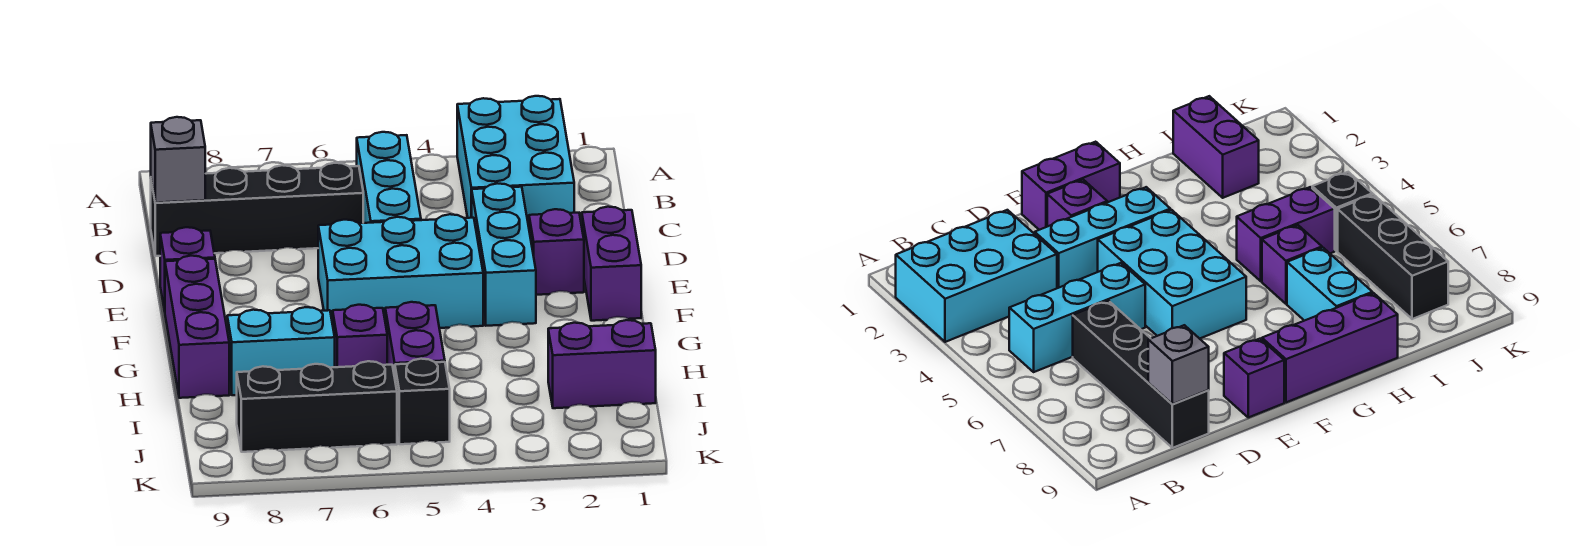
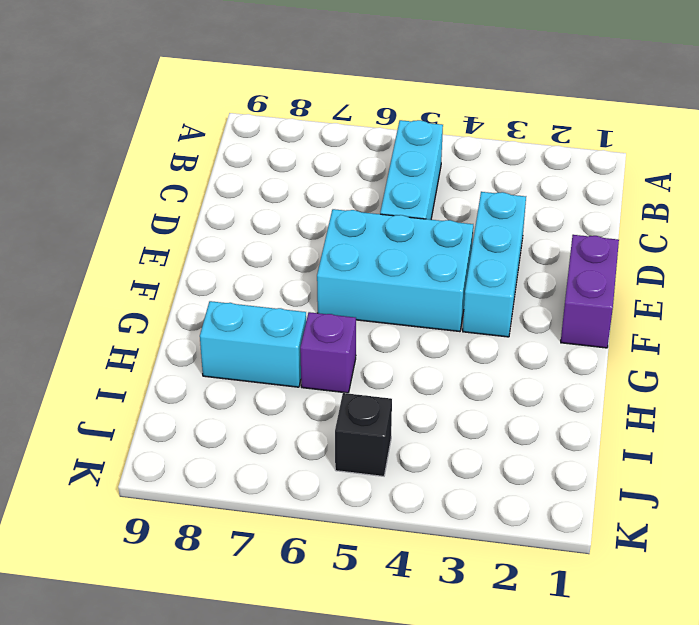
none -> cyan 2x3 brick [457,96,574,226]
none -> black 1x4 brick [151,163,363,256]
none -> purple 1x1 brick [529,209,584,295]

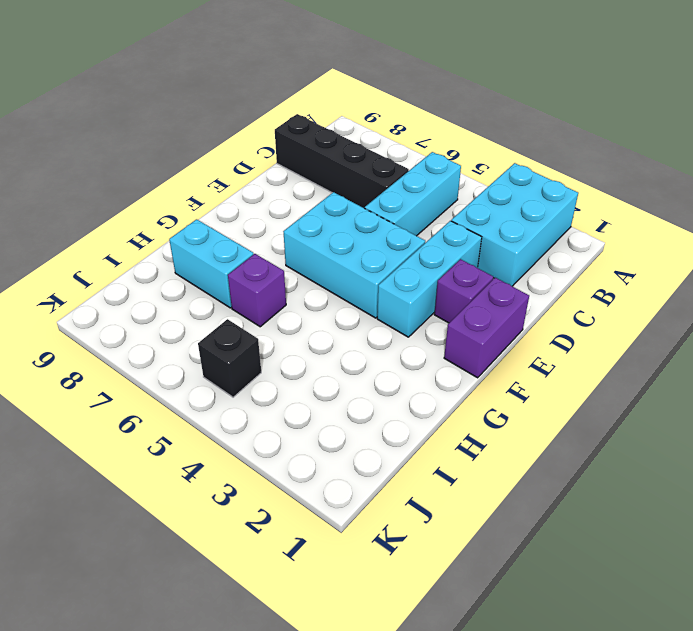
none -> purple 1x1 brick [160,227,215,311]
none -> purple 1x3 brick [165,256,229,398]
none -> purple 1x2 brick [385,302,445,377]

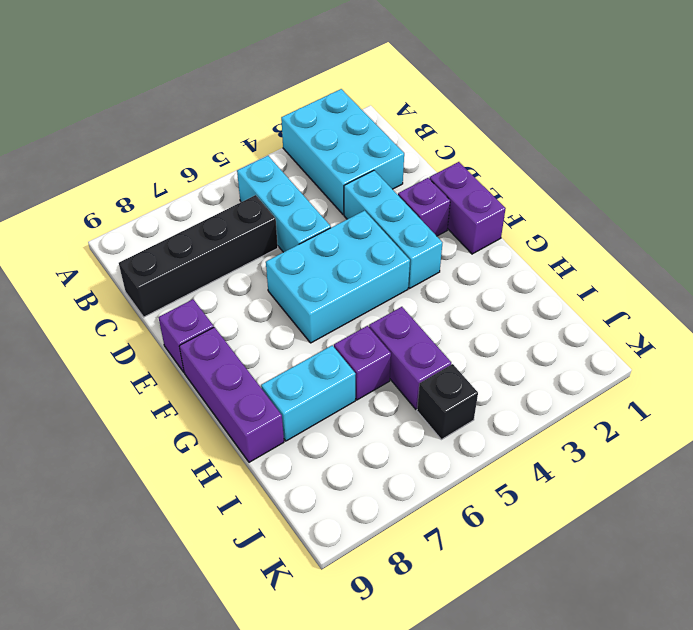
none -> purple 1x2 brick [548,320,656,408]
none -> black 1x3 brick [237,361,397,452]
none -> grey 1x1 brick [151,117,206,203]

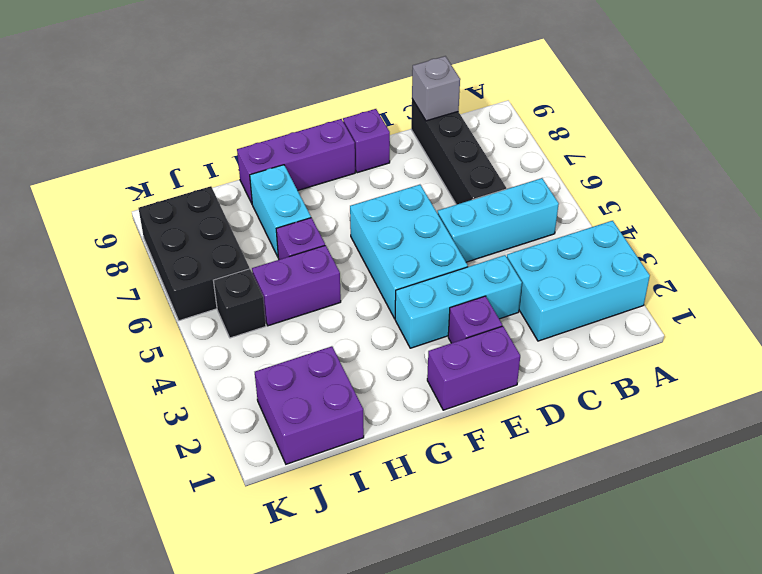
purple 2x2 brick [255,346,364,464] -> purple 1x2 brick [548,320,656,408]
black 2x3 brick [139,186,250,321] -> black 1x3 brick [237,361,397,452]

